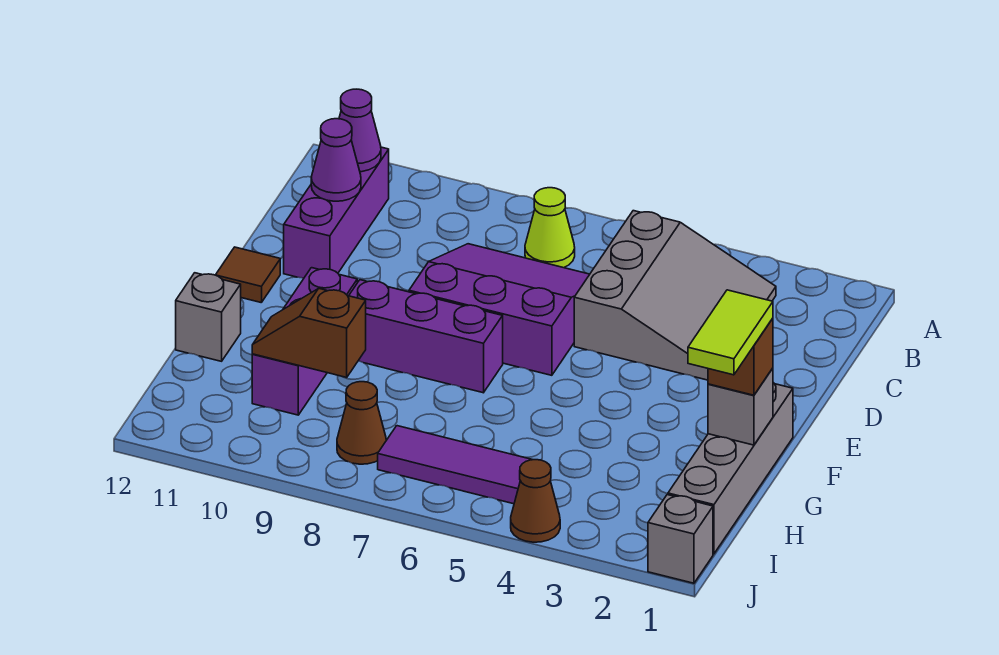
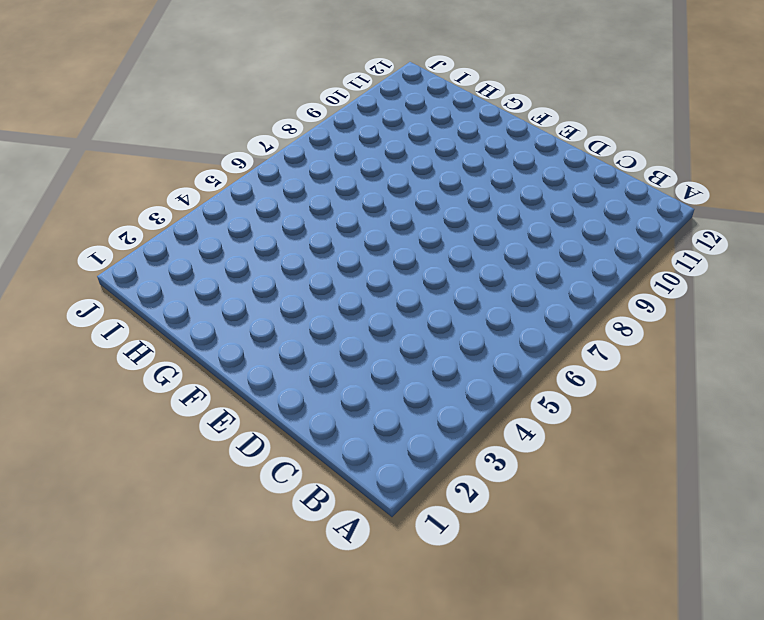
none -> grey 3x3 slope [574,211,776,380]
none -> lime 1x1 cone [525,188,575,268]
none -> purple 1x3 brick [284,147,389,278]

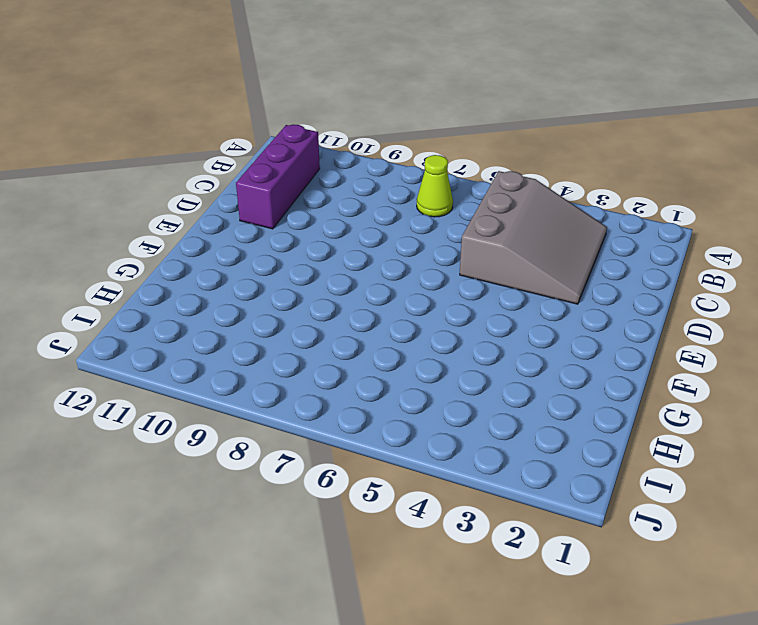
none -> purple 3x3 slope [409,244,590,375]
none -> brown 1x1 tile [216,247,280,303]
none -> grey 1x4 brick [668,383,793,554]

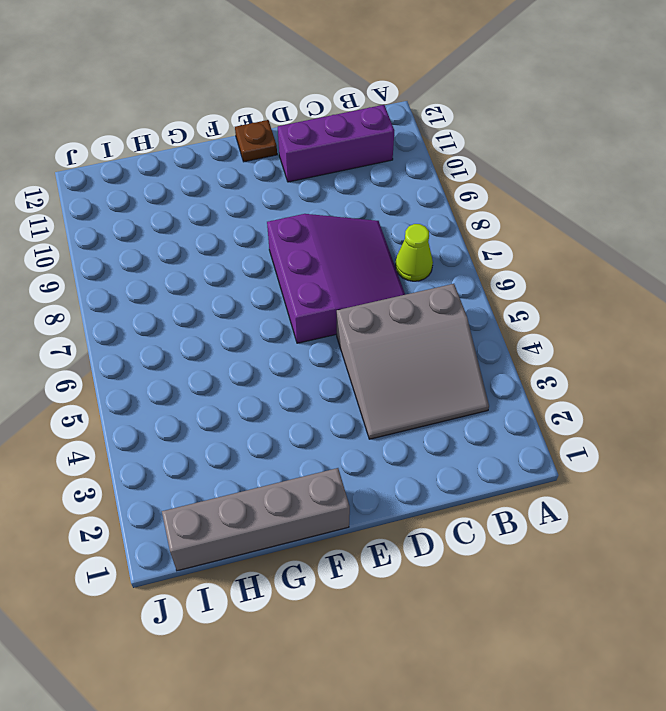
brown 1x1 plate [235,120,277,162] -> brown 1x1 tile [216,247,280,303]
none -> purple 1x3 brick [349,280,503,393]
none -> purple 1x3 brick [252,268,357,415]
none -> grey 1x1 brick [176,273,241,361]

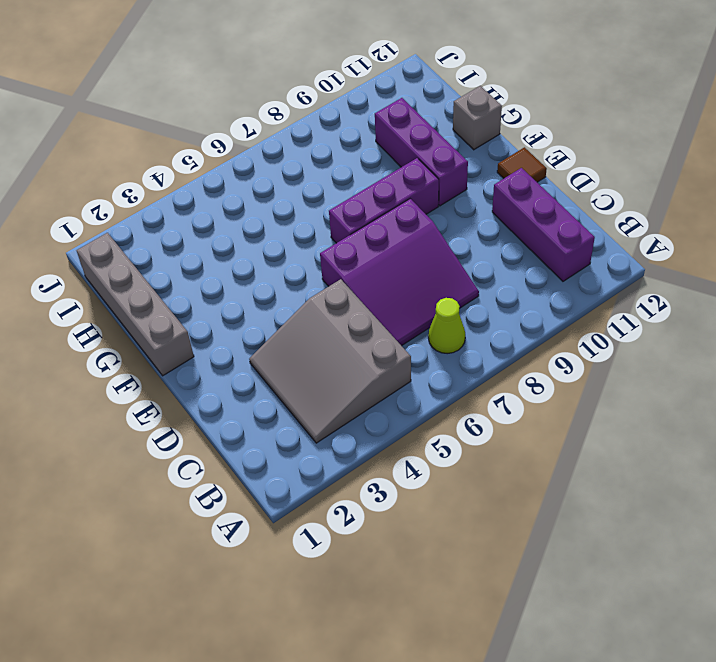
none -> purple 1x3 tile [378,426,532,504]
none -> brown 1x1 cone [337,382,386,464]
none -> grey 1x1 brick [648,495,713,583]

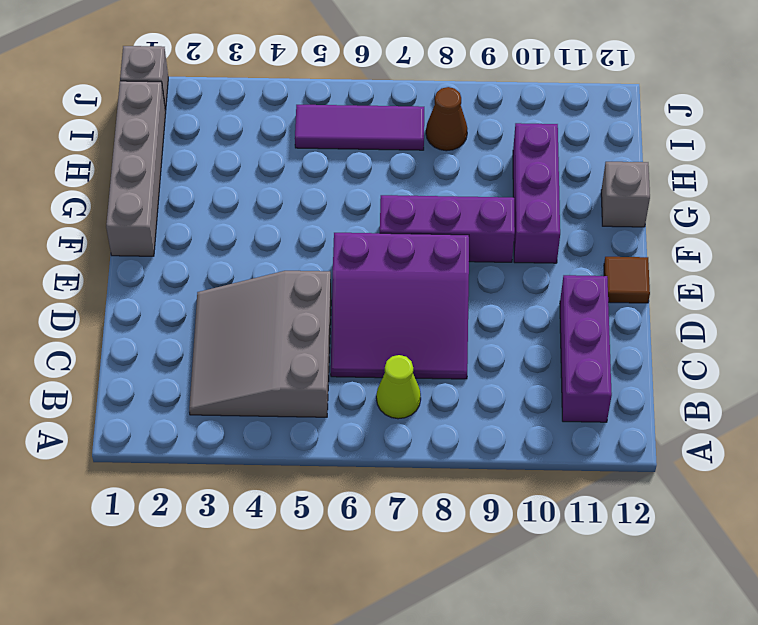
none -> brown 1x1 cone [511,460,560,542]
none -> purple 1x1 cone [339,89,381,172]
none -> purple 1x1 cone [311,119,361,201]

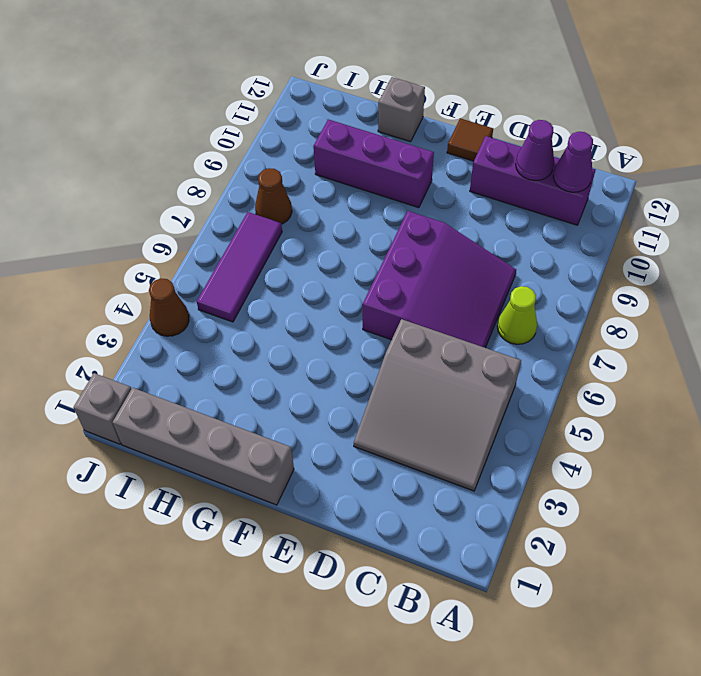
none -> purple 1x3 brick [349,280,503,393]
none -> grey 1x1 brick [708,368,773,445]
none -> brown 1x2 slope [252,288,366,377]

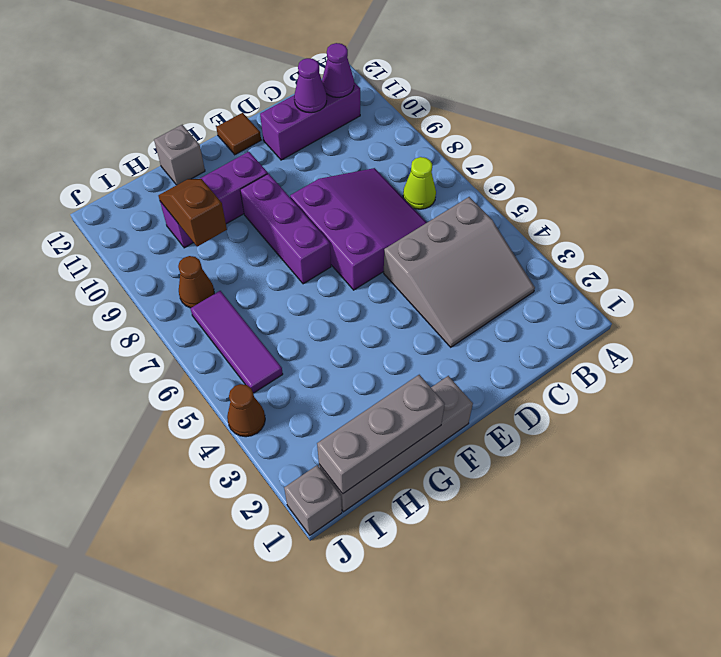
grey 1x3 brick [317,375,445,494] -> grey 1x1 brick [708,368,773,445]
none -> brown 1x1 brick [708,318,773,395]
none -> lime 1x2 tile [688,290,773,375]

